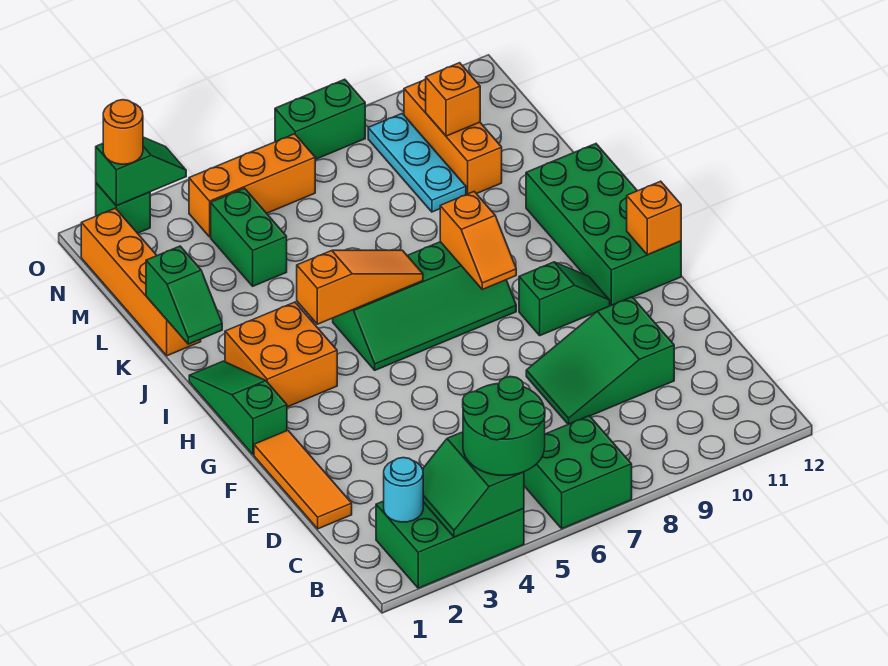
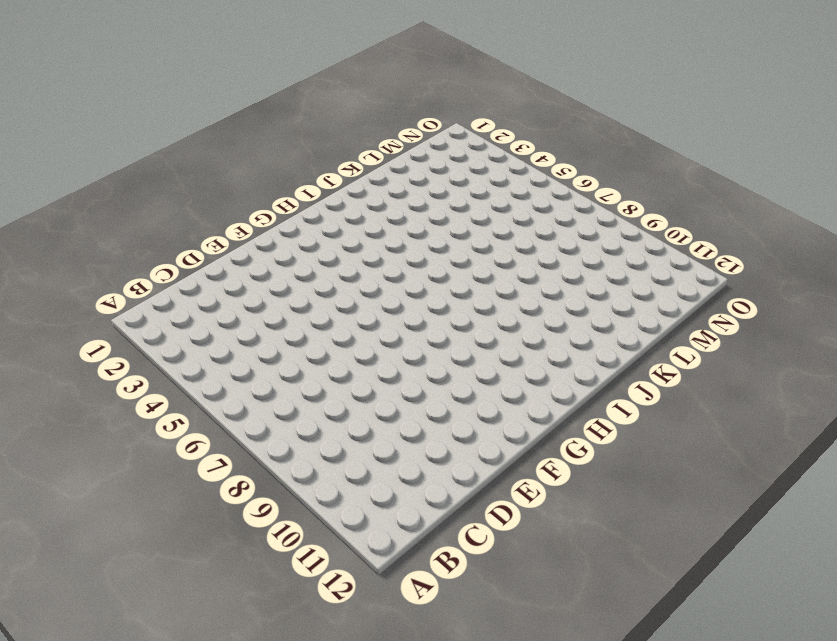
none -> green 2x3 brick [376,501,524,588]
none -> green 2x2 brick [524,416,632,529]
none -> orange 1x3 tile [254,430,352,529]

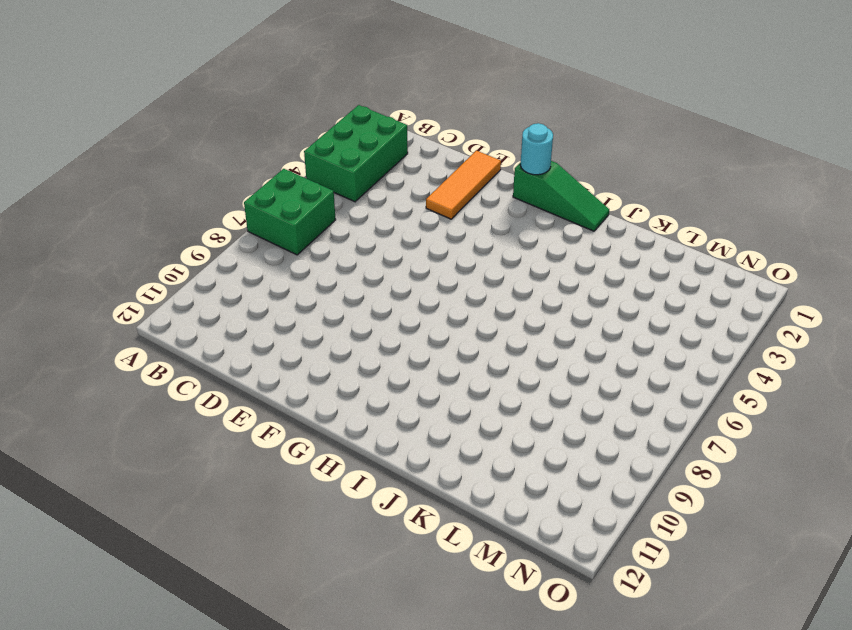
orange 1x3 tile [426,150,501,219] -> orange 1x3 tile turned to [254,430,352,529]
cyan 1x1 round brick [520,123,553,175] -> cyan 1x1 round brick moved to [384,458,423,522]
none -> green 2x3 slope [526,297,674,424]
none -> green 1x2 slope [519,262,610,336]
none -> green 2x4 brick [526,144,681,305]

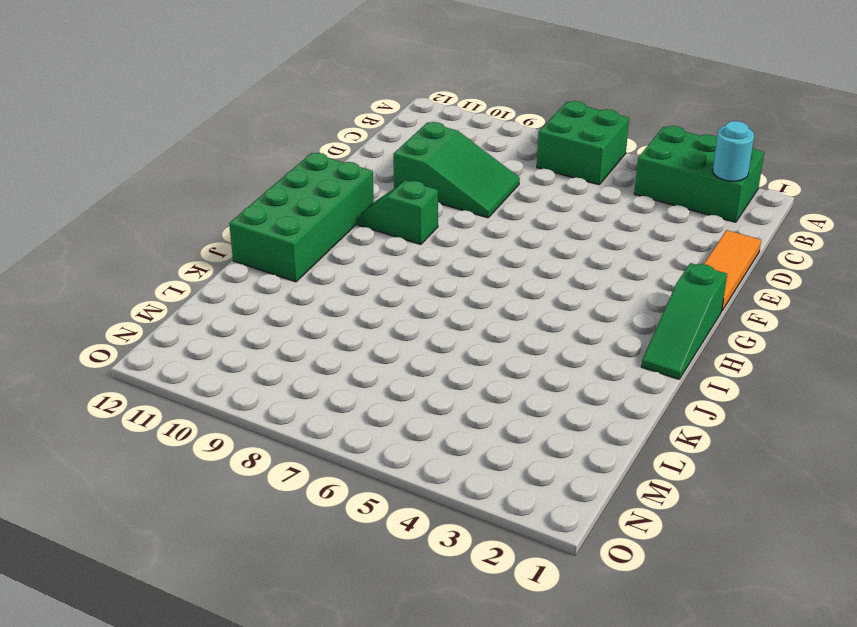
none -> orange 2x2 brick [225,302,337,407]
none -> green 2x4 slope [333,242,516,370]
none -> orange 1x4 brick [81,208,201,356]

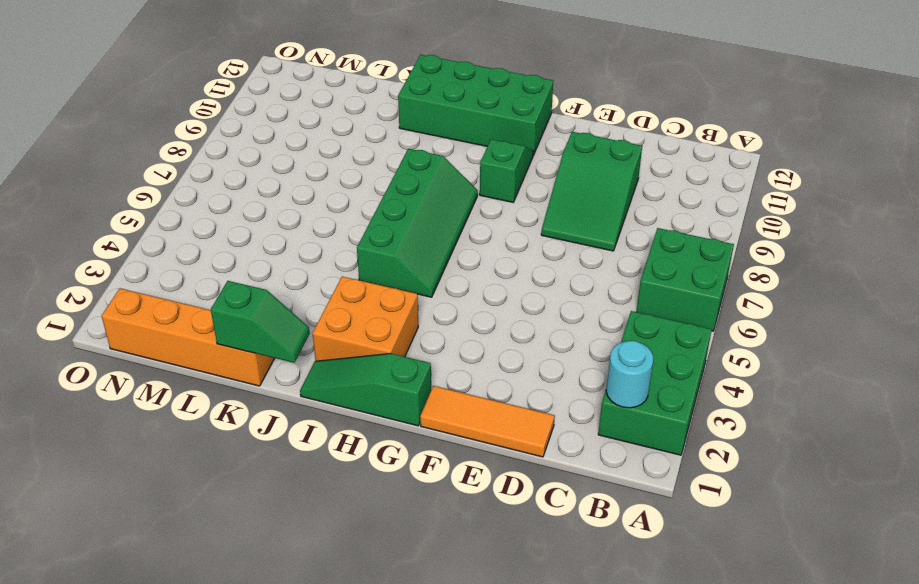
none -> green 1x2 brick [211,188,287,286]
none -> cyan 1x3 plate [368,114,466,212]
none -> orange 1x3 brick [404,79,502,195]

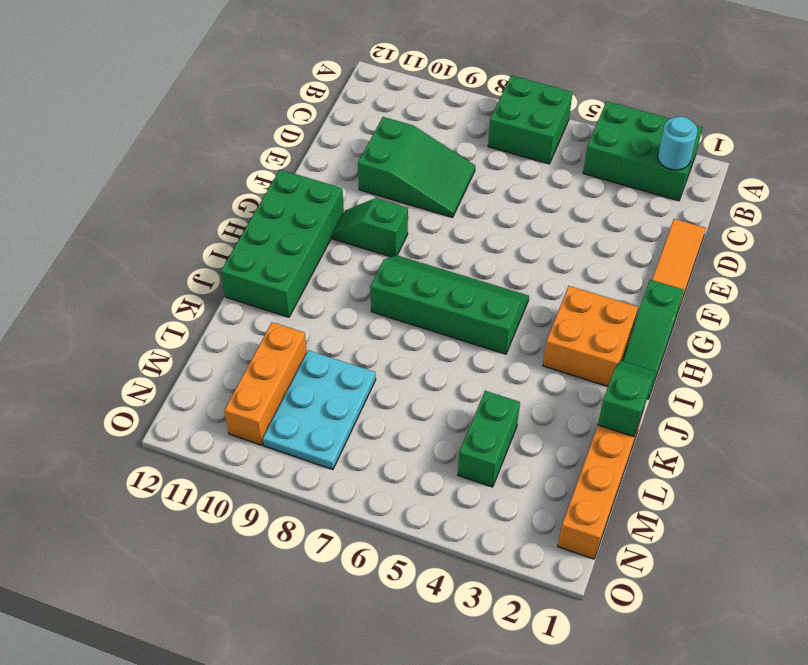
cyan 2x3 plate [263,350,376,470] -> cyan 1x3 plate [368,114,466,212]
none -> orange 1x3 brick [189,134,315,237]
none -> green 1x1 brick [96,183,150,233]
none -> green 1x2 brick [275,79,365,159]

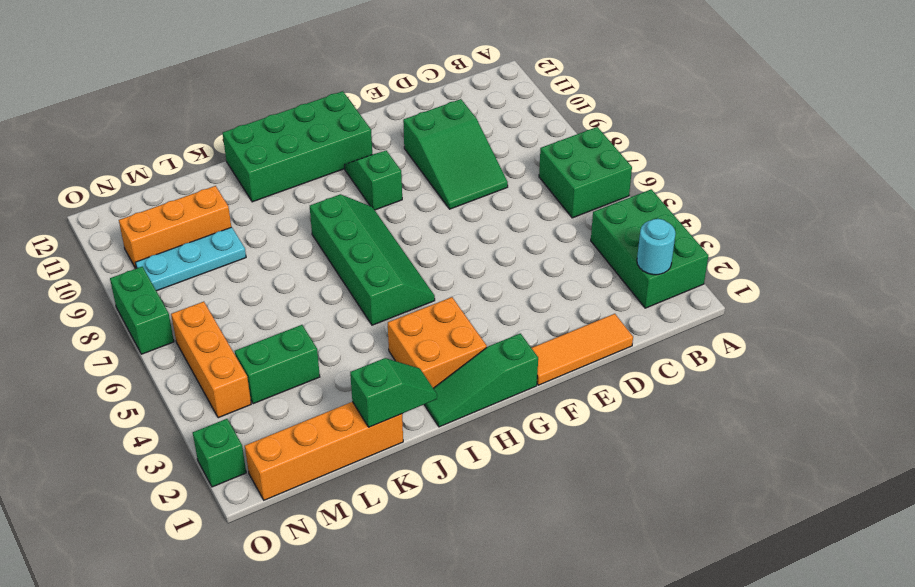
none -> green 2x2 slope [423,432,524,537]
none -> orange 1x1 brick [627,181,681,255]
none -> orange 1x2 slope [440,192,516,289]

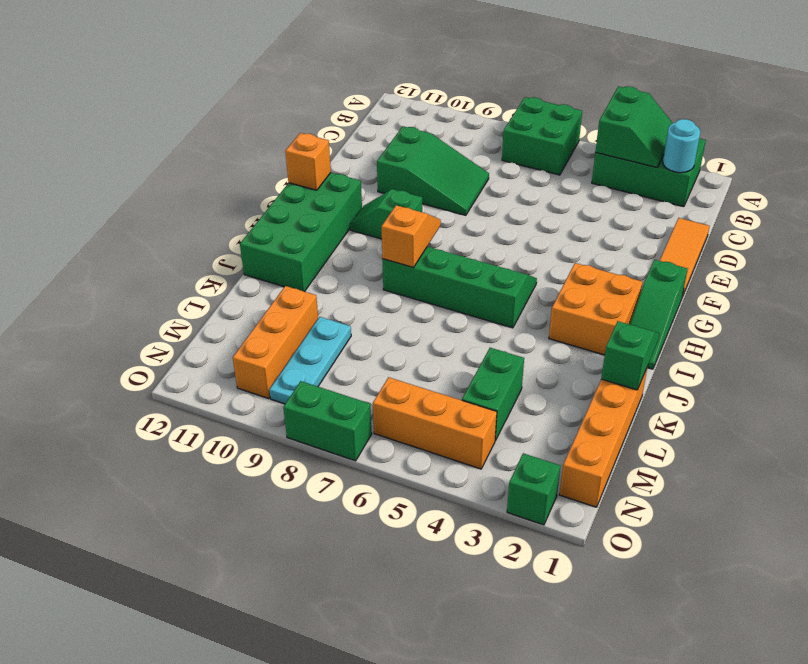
none -> orange 1x3 slope [297,250,423,324]
none -> orange 1x1 brick [426,63,480,136]
none -> green 1x2 slope [96,137,186,206]

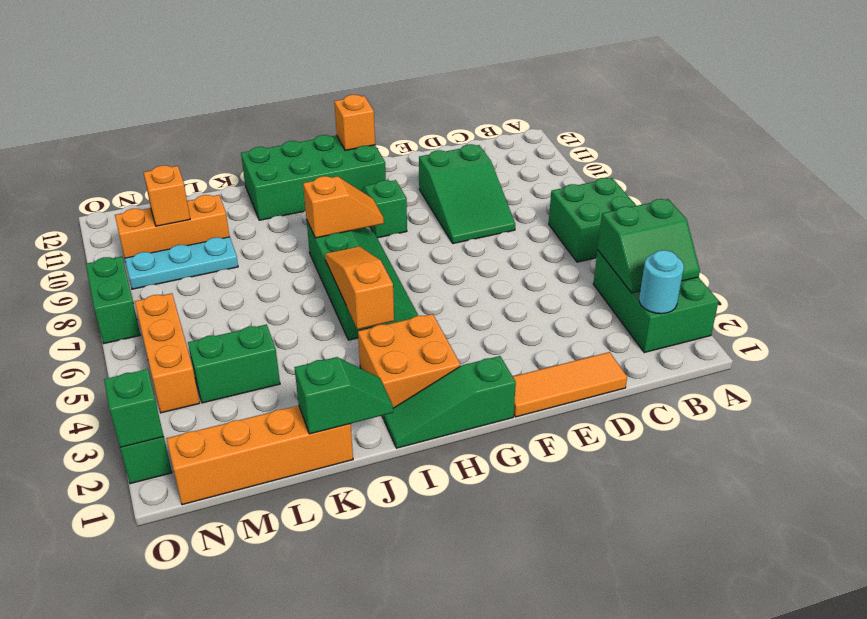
none -> green 2x2 round brick [463,377,545,475]
none -> orange 1x1 round brick [103,100,143,164]

